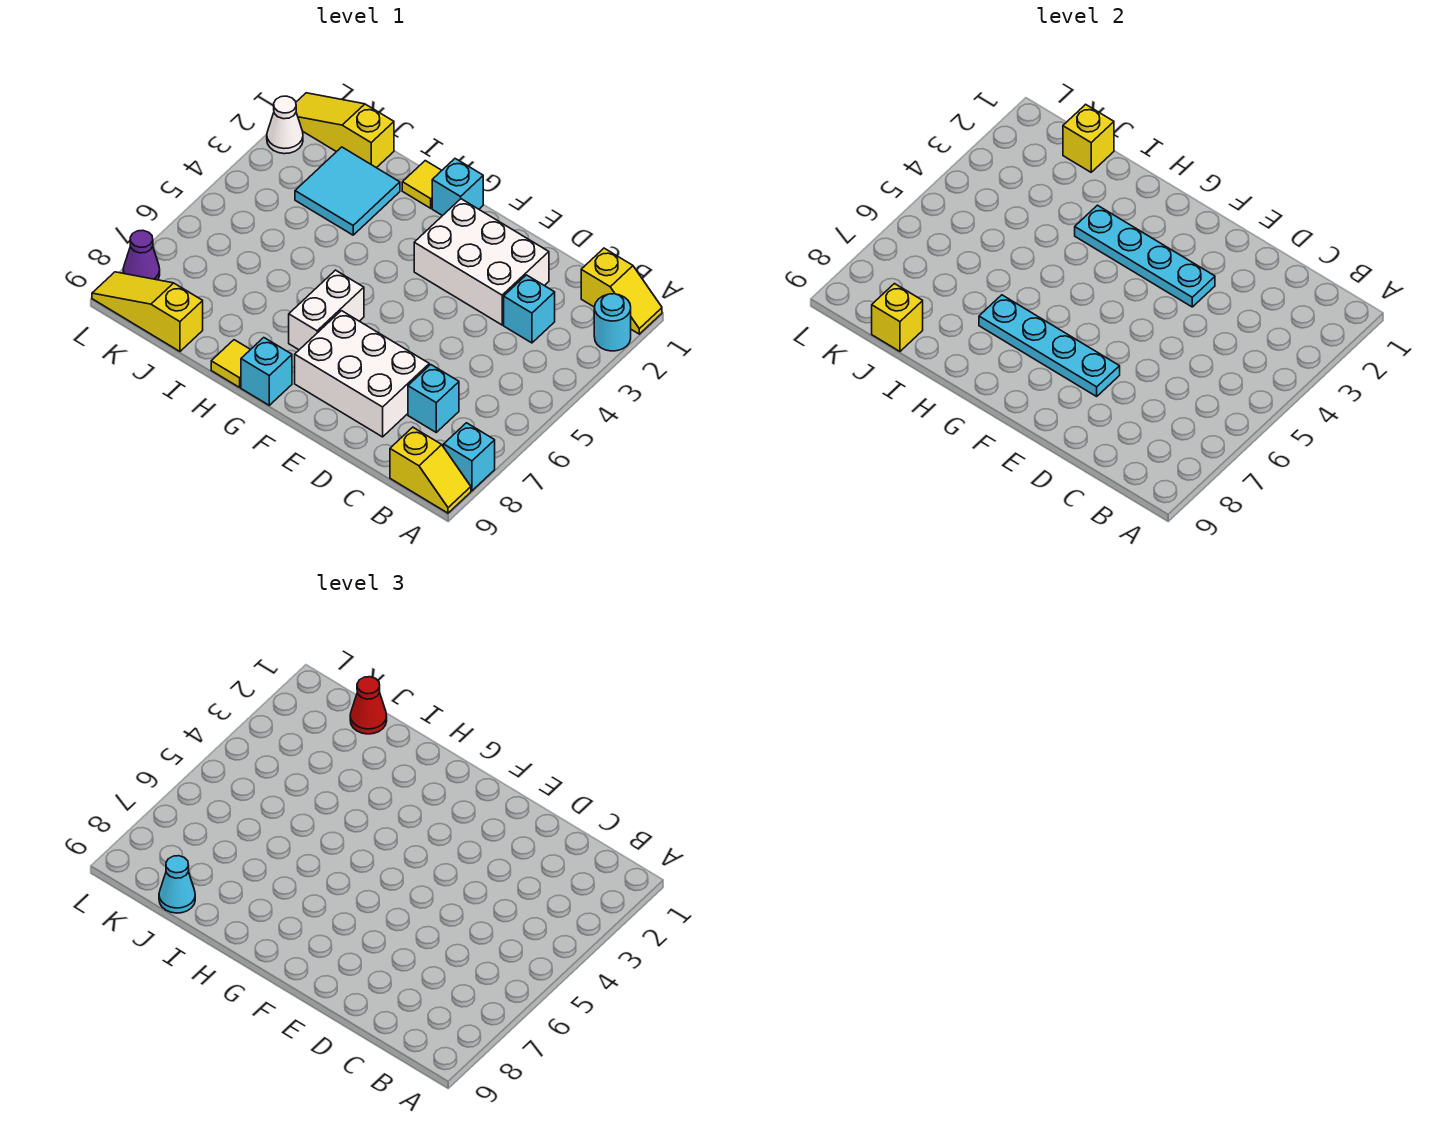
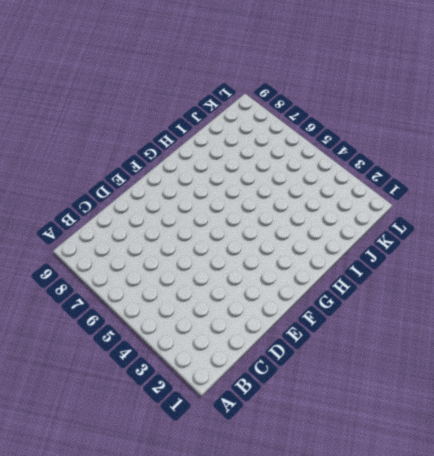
none -> yellow 1x2 slope [581,248,662,334]
none -> cyan 1x1 round brick [594,294,631,351]
none -> cyan 1x1 brick [444,423,495,491]

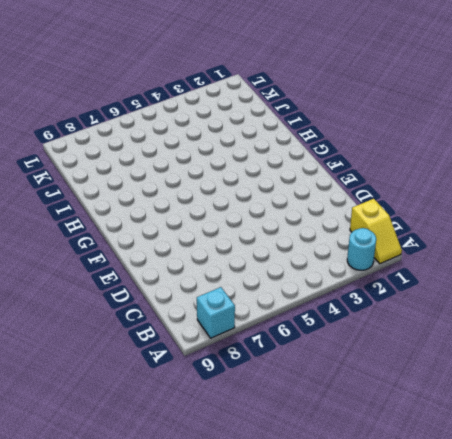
none -> yellow 1x2 slope [390,427,471,513]
none -> cyan 1x1 brick [504,275,555,343]
none -> cyan 1x1 brick [408,365,459,432]

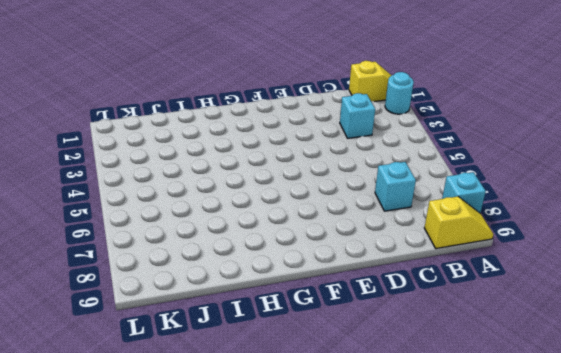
none -> white 2x3 brick [414,199,549,325]
none -> white 2x3 brick [295,311,429,437]
none -> cyan 1x1 brick [432,159,483,216]

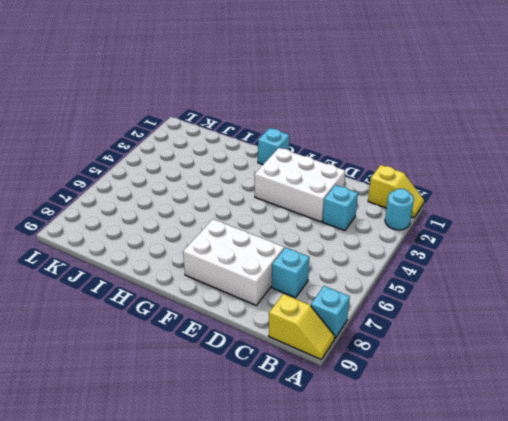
none -> white 1x2 brick [289,270,364,350]
none -> cyan 1x1 brick [241,338,292,405]
none -> yellow 1x1 tile [402,161,442,208]

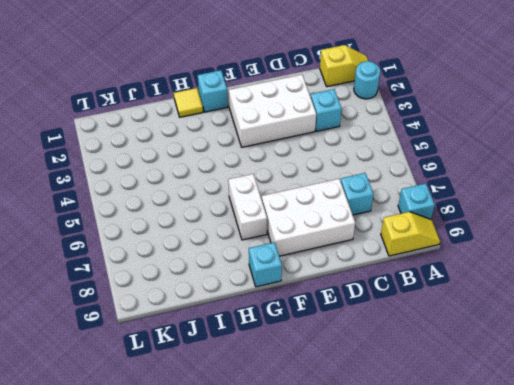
none -> yellow 1x1 tile [211,340,251,387]
none -> cyan 2x2 tile [295,147,400,235]
none -> yellow 1x3 slope [296,93,394,168]

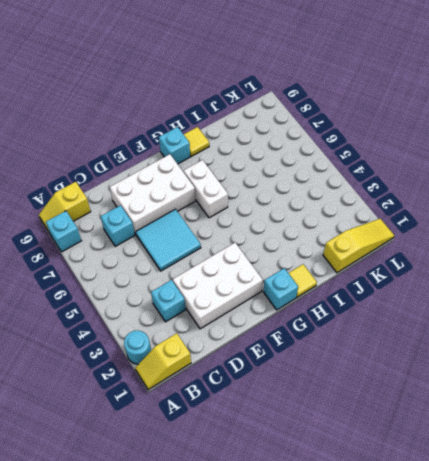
cyan 2x2 tile [136,209,201,271] -> cyan 2x2 tile moved to [295,147,400,235]
none -> yellow 1x3 slope [92,272,203,351]
none -> white 1x1 cone [267,96,303,154]
none -> purple 1x1 cone [123,230,160,280]

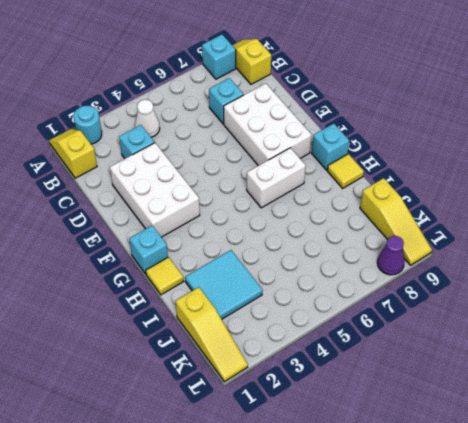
white 1x1 cone [135,100,160,137] -> white 1x1 cone moved to [267,96,303,154]
none -> cyan 1x4 plate [1075,205,1215,307]
none -> cyan 1x4 plate [979,295,1120,396]
none -> yellow 1x1 brick [1063,104,1114,172]

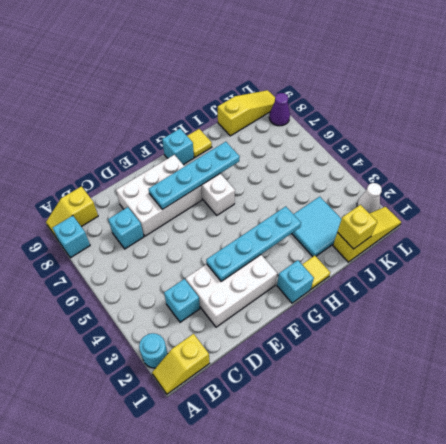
none -> yellow 1x1 brick [872,284,923,351]
none -> red 1x1 cone [350,677,387,734]
none -> cyan 1x1 cone [159,856,195,913]

